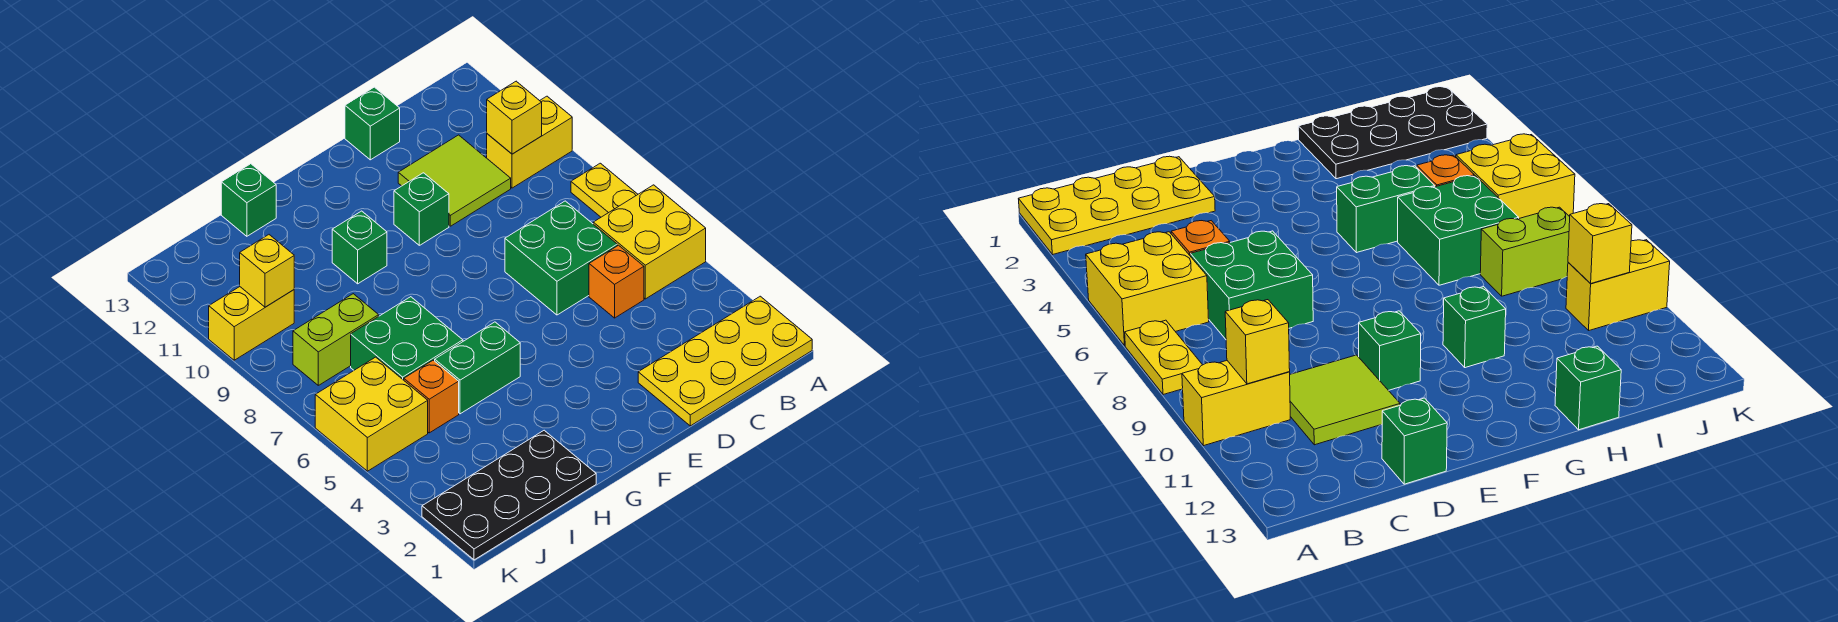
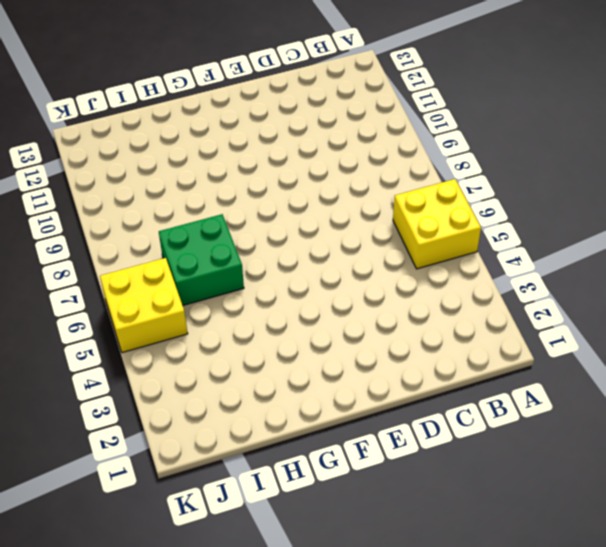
none -> yellow 2x4 plate [638,296,812,426]
none -> yellow 1x2 plate [571,163,638,217]
none -> yellow 1x2 brick [487,96,572,188]

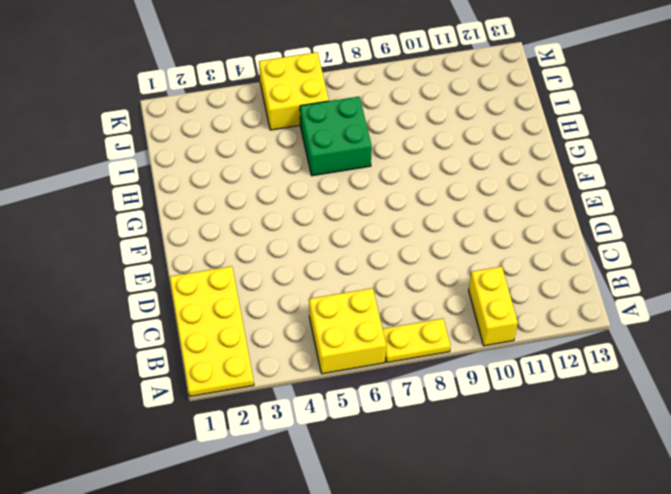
none -> orange 1x1 brick [589,245,644,318]
none -> green 2x2 brick [505,201,617,315]
none -> lime 2x2 tile [398,135,511,226]

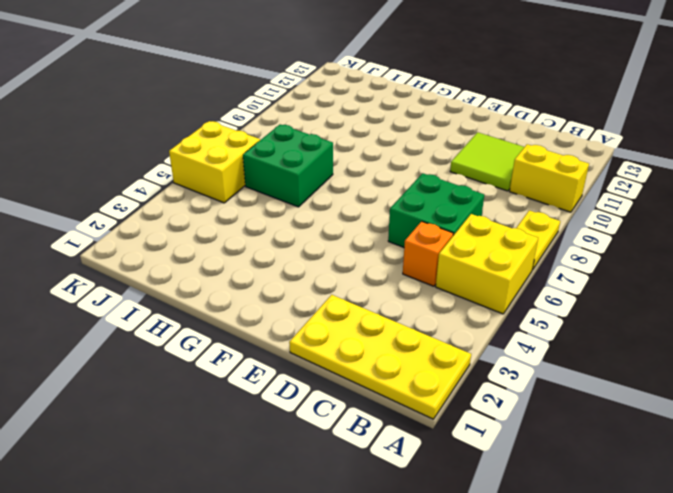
none -> green 1x1 brick [345,87,400,160]
none -> green 1x1 brick [394,173,449,245]
none -> green 1x2 brick [435,322,520,414]

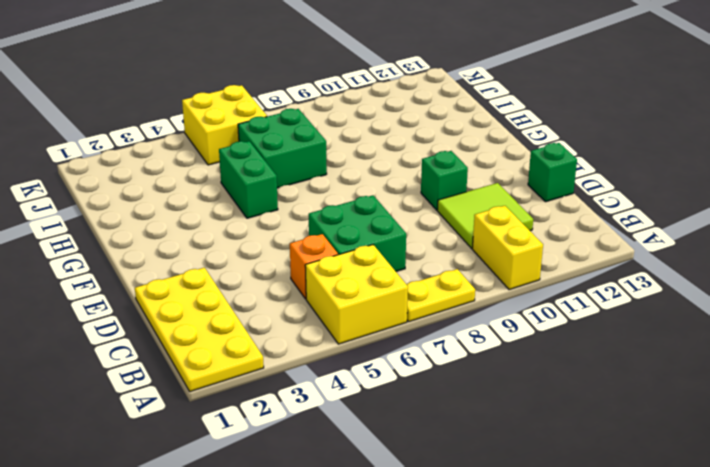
none -> green 1x1 brick [332,211,387,284]
none -> black 2x4 plate [422,430,596,560]
none -> green 1x1 brick [221,164,276,236]

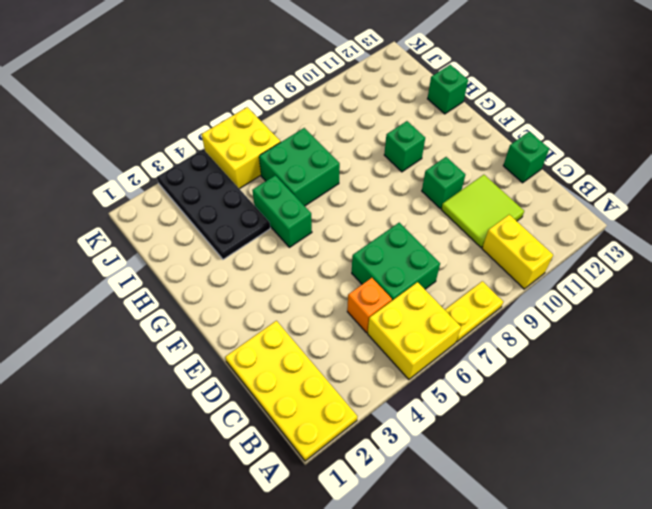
black 2x4 plate [157,149,270,259] -> black 2x4 plate moved to [422,430,596,560]
none -> orange 1x1 brick [404,360,459,433]
none -> lime 1x2 brick [293,294,379,385]
none -> yellow 1x2 brick [209,287,294,360]

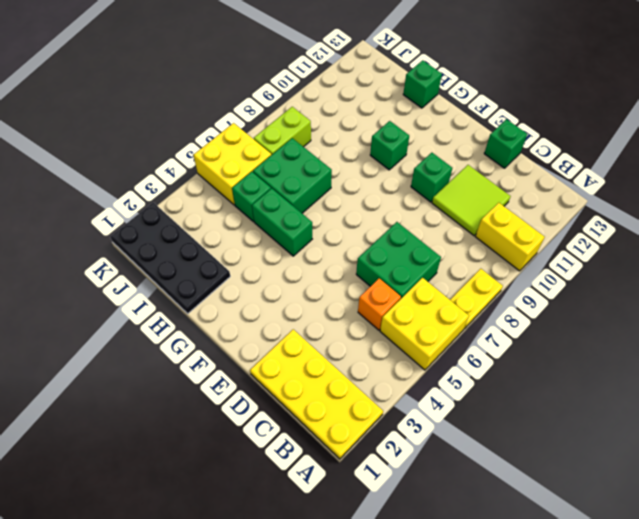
green 1x1 brick [232,172,271,222] -> orange 1x1 brick [404,360,459,433]
lime 1x2 brick [254,107,311,155] -> lime 1x2 brick turned to [293,294,379,385]
none -> yellow 1x2 brick [209,287,294,360]
none -> yellow 1x1 brick [487,81,542,154]
none -> yellow 1x1 brick [240,235,294,307]

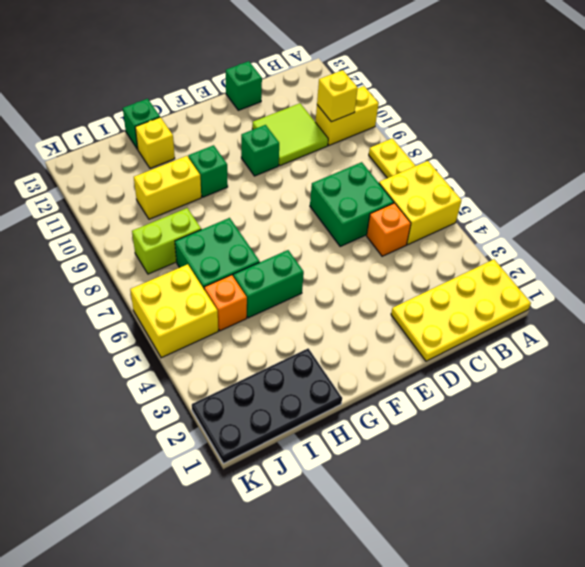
yellow 1x2 brick [134,156,201,219] -> yellow 1x2 brick moved to [209,287,294,360]
yellow 1x1 brick [135,117,175,168] -> yellow 1x1 brick moved to [240,235,294,307]

